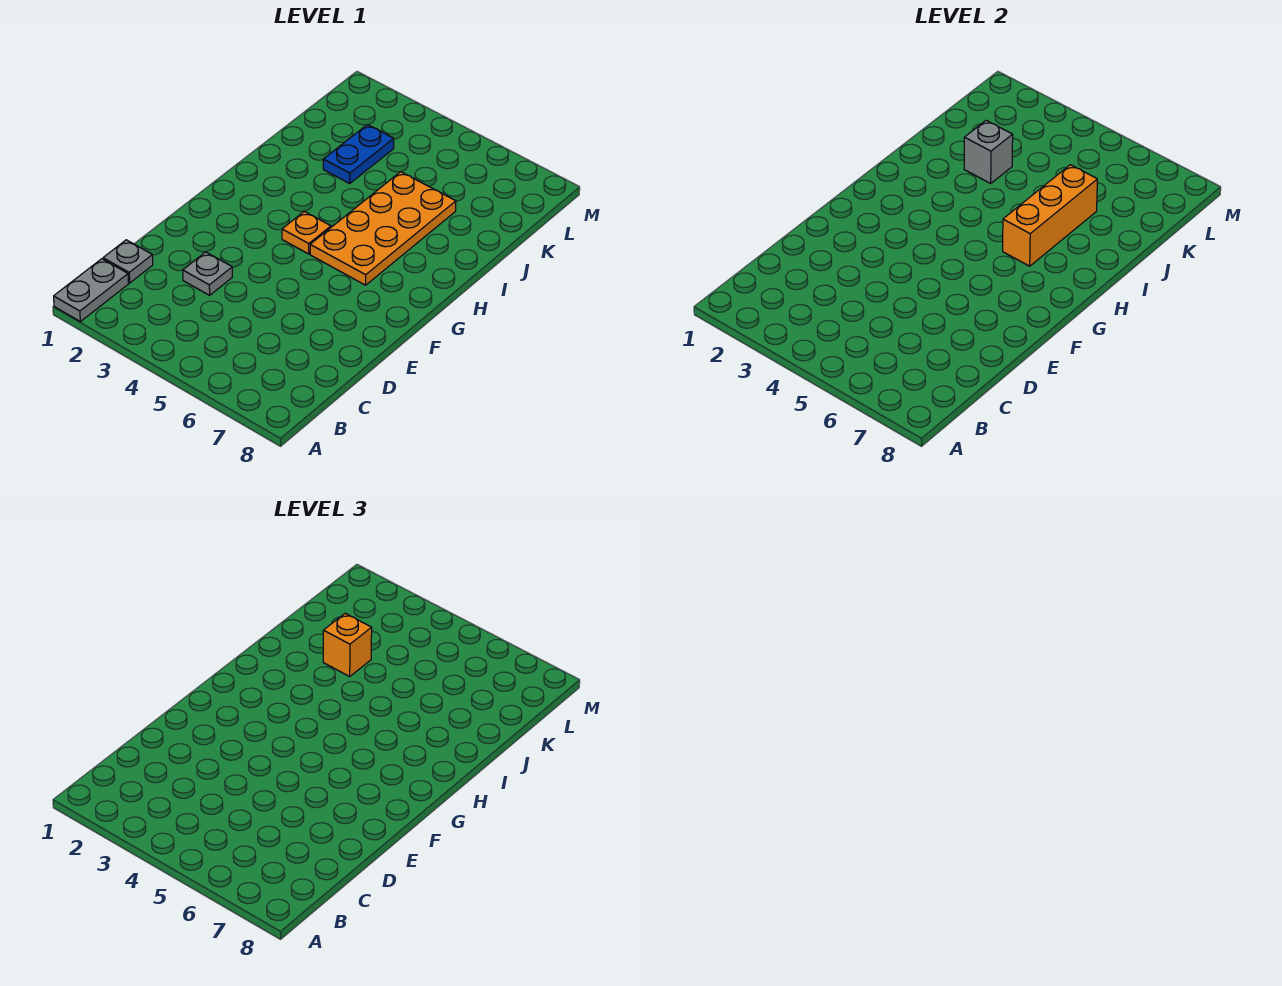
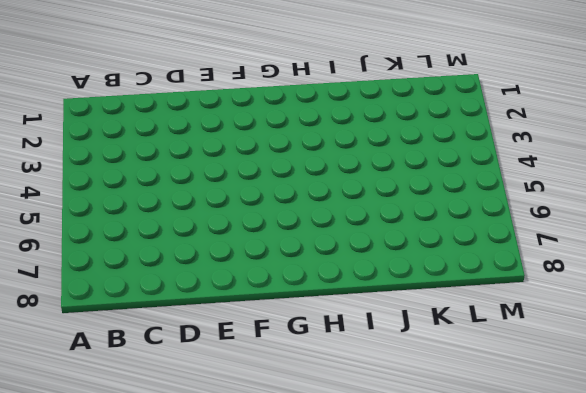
none -> grey 1x2 plate [54,259,129,321]
none -> grey 1x1 plate [103,240,153,283]

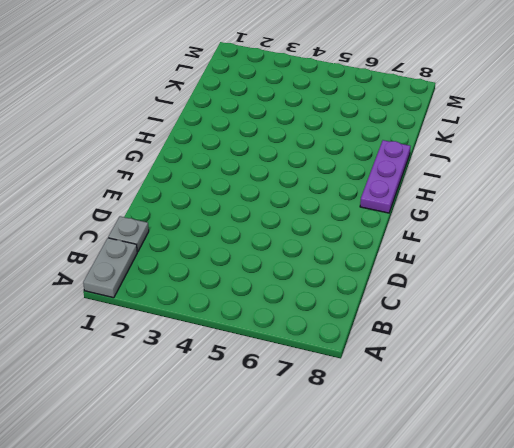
purple 1x3 plate [360,140,411,213] -> none
none -> grey 1x1 plate [183,252,232,295]
none -> orange 1x1 plate [282,211,331,254]

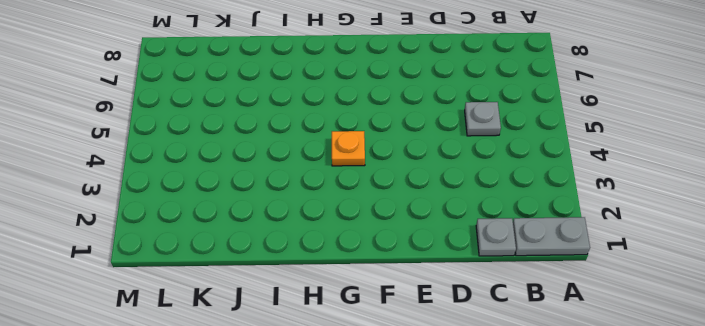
grey 1x1 plate [465,102,501,136] -> grey 1x1 plate moved to [183,252,232,295]
none -> orange 2x4 plate [310,172,456,285]
none -> blue 1x2 plate [323,125,394,183]

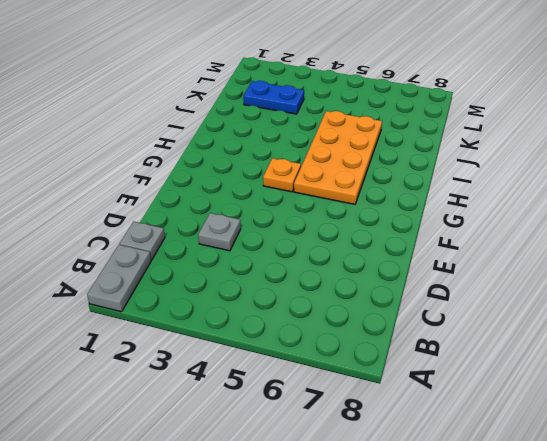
blue 1x2 plate [243,81,304,114] -> blue 1x2 plate turned to [323,125,394,183]
none -> orange 1x3 brick [1003,165,1097,266]
none -> grey 1x1 brick [964,120,1013,183]

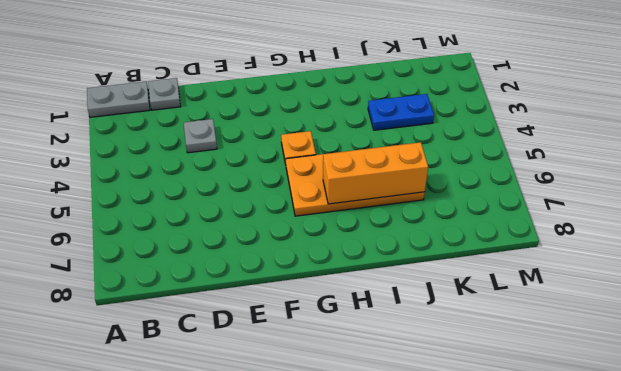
none -> grey 1x1 brick [964,120,1013,183]
none -> orange 1x1 brick [323,613,372,676]

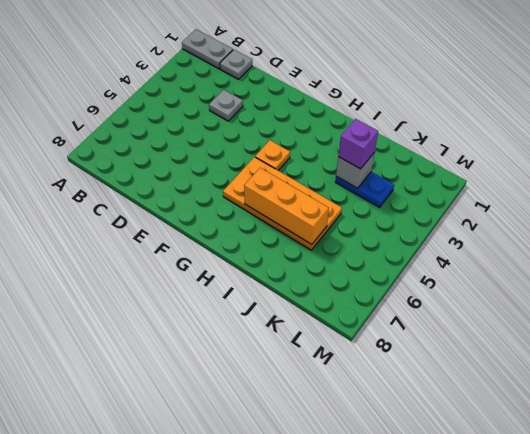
purple 1x1 brick [338,119,378,169] -> orange 1x1 brick [323,613,372,676]

